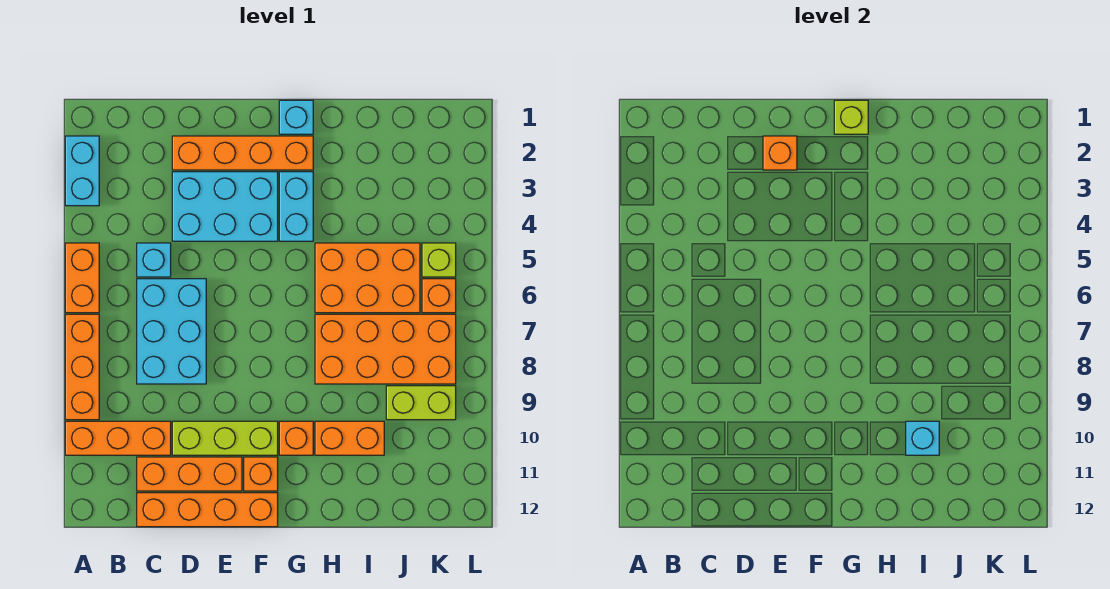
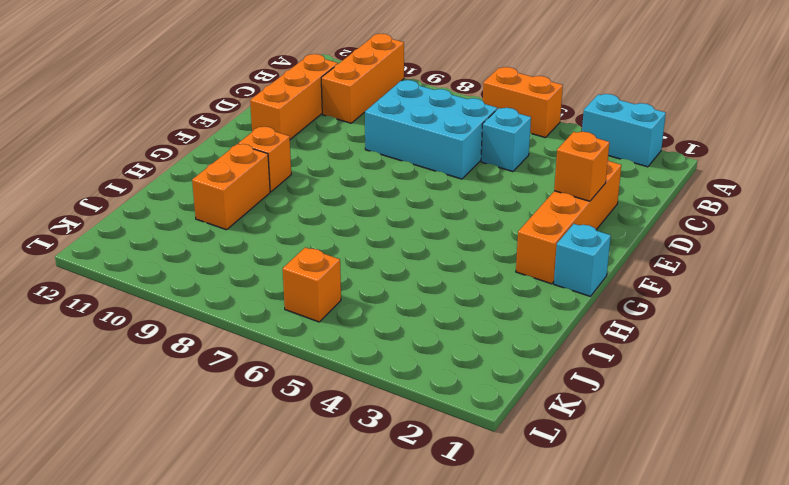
none -> orange 1x3 brick [65,314,99,420]
none -> orange 1x4 brick [137,493,278,527]
none -> cyan 2x3 brick [172,172,278,241]

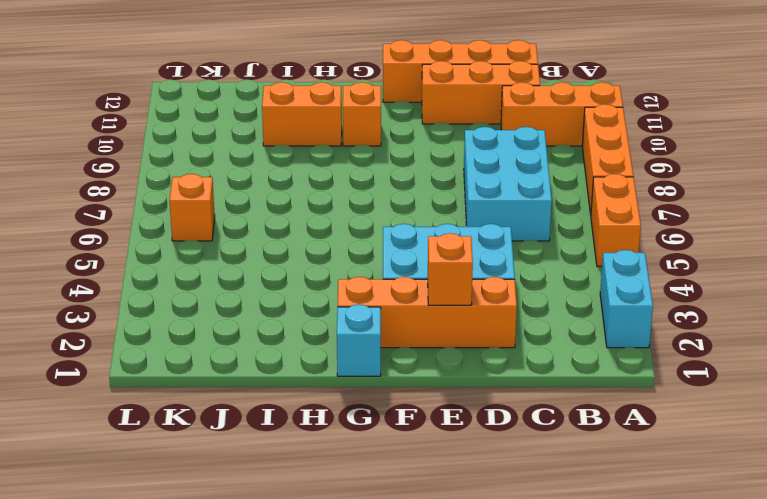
none -> cyan 1x1 brick [137,243,171,277]
none -> lime 1x3 brick [172,421,278,455]
none -> orange 1x1 brick [244,457,278,491]

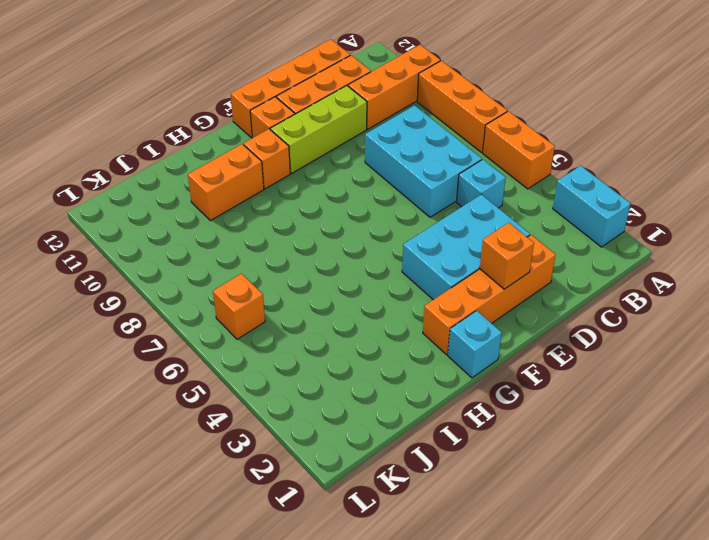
none -> cyan 1x2 brick [279,172,313,241]
none -> orange 2x3 brick [315,243,420,313]
none -> orange 2x4 brick [315,314,456,384]

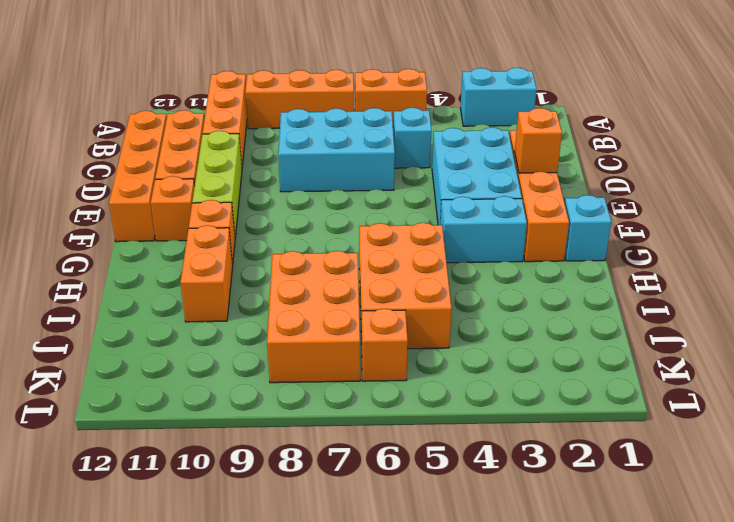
orange 2x3 brick [267,251,360,383] -> orange 2x4 brick [315,314,456,384]
none -> lime 1x2 brick [386,386,456,420]
none -> lime 1x1 brick [422,243,456,277]
none -> lime 1x1 brick [834,100,868,134]

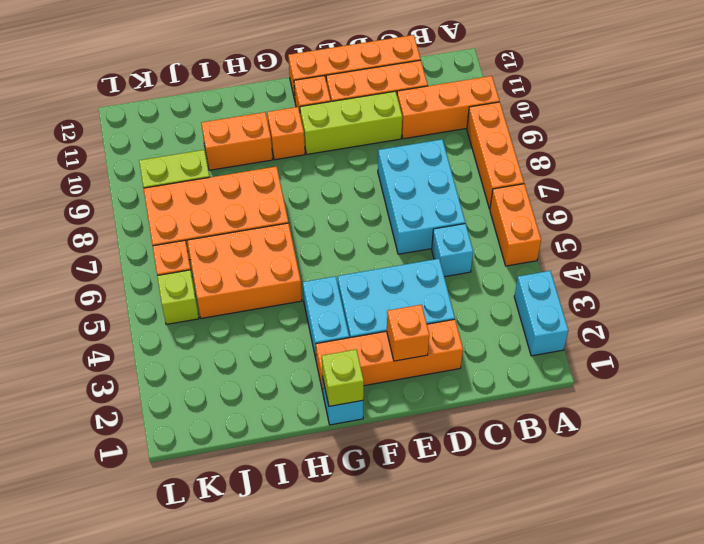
none -> cyan 1x1 brick [906,421,939,455]

